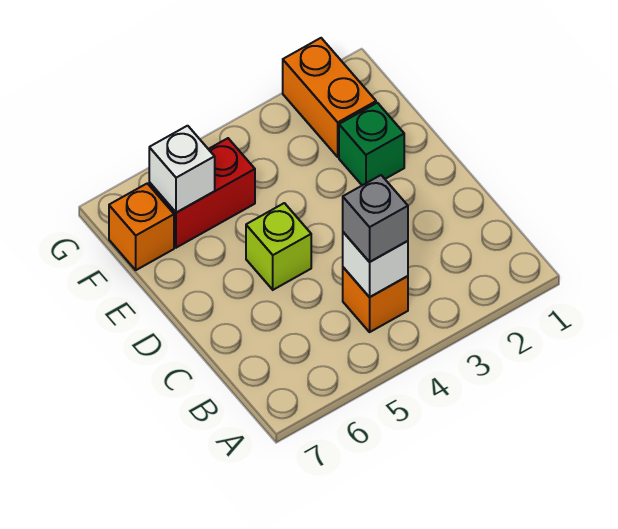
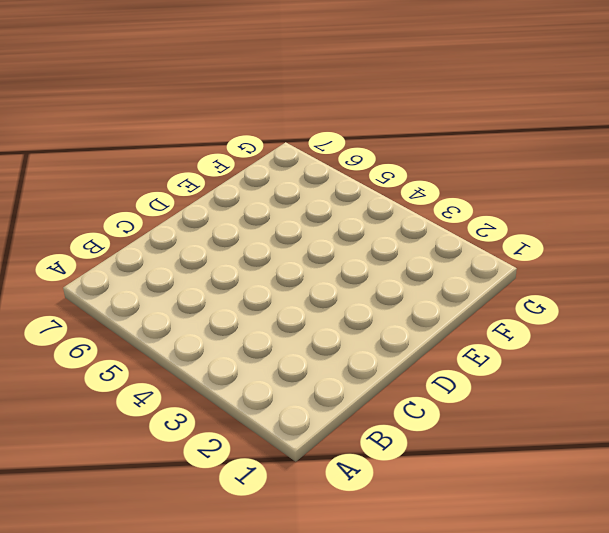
none -> orange 1x1 brick [343,267,408,332]
none -> lime 1x1 brick [246,203,311,290]

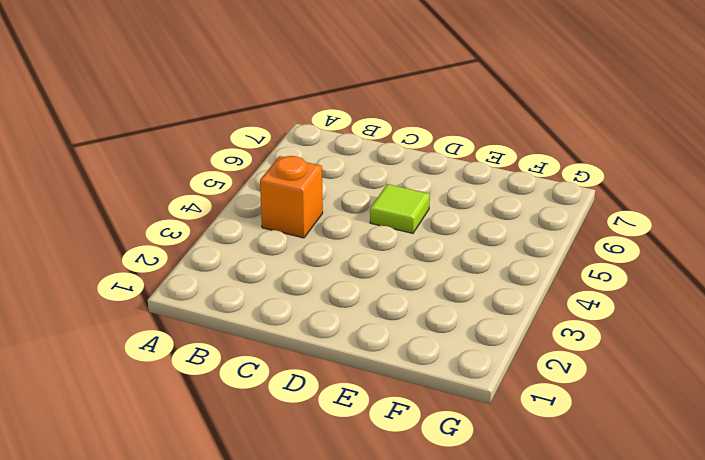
lime 1x1 tile [370,184,430,233] -> lime 1x1 brick [246,203,311,290]
none -> green 1x1 brick [339,103,404,185]
none -> orange 1x2 brick [283,38,376,157]

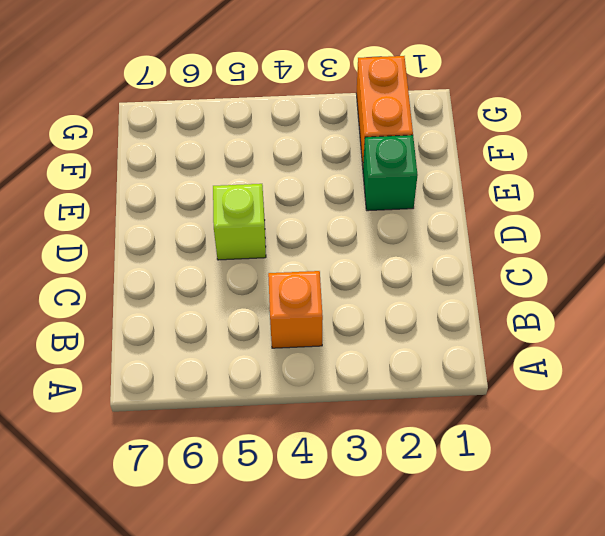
none -> red 1x2 brick [149,138,255,248]
none -> orange 1x1 brick [109,183,174,270]

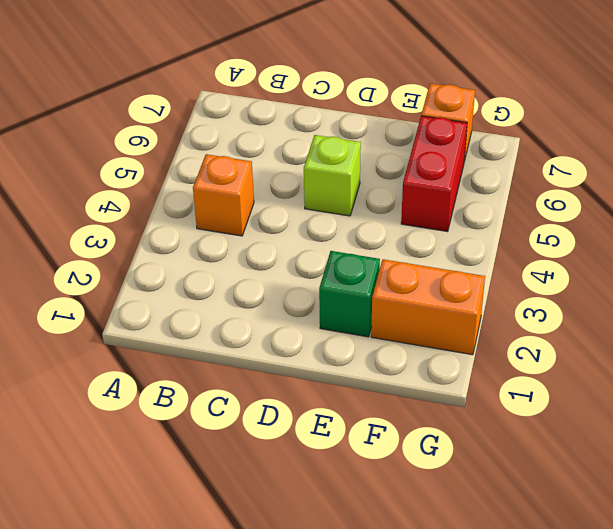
none -> white 1x1 brick [343,232,408,297]
none -> white 1x1 brick [149,126,215,212]

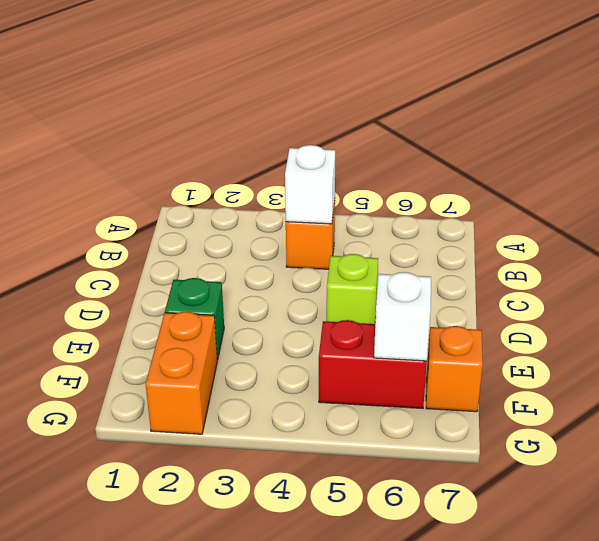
none -> grey 1x1 brick [343,175,408,262]

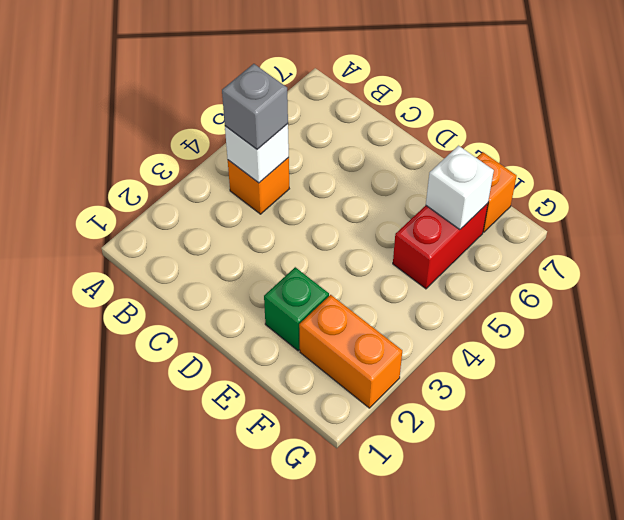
none -> lime 1x1 brick [246,203,311,290]

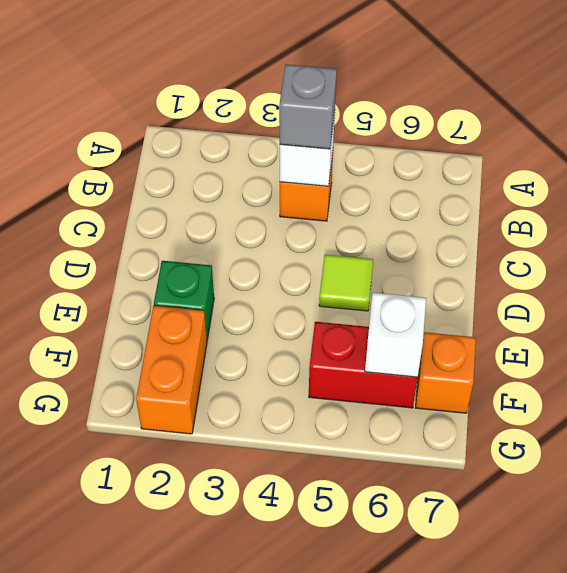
lime 1x1 tile [319,255,373,311] -> lime 1x1 brick [246,203,311,290]

